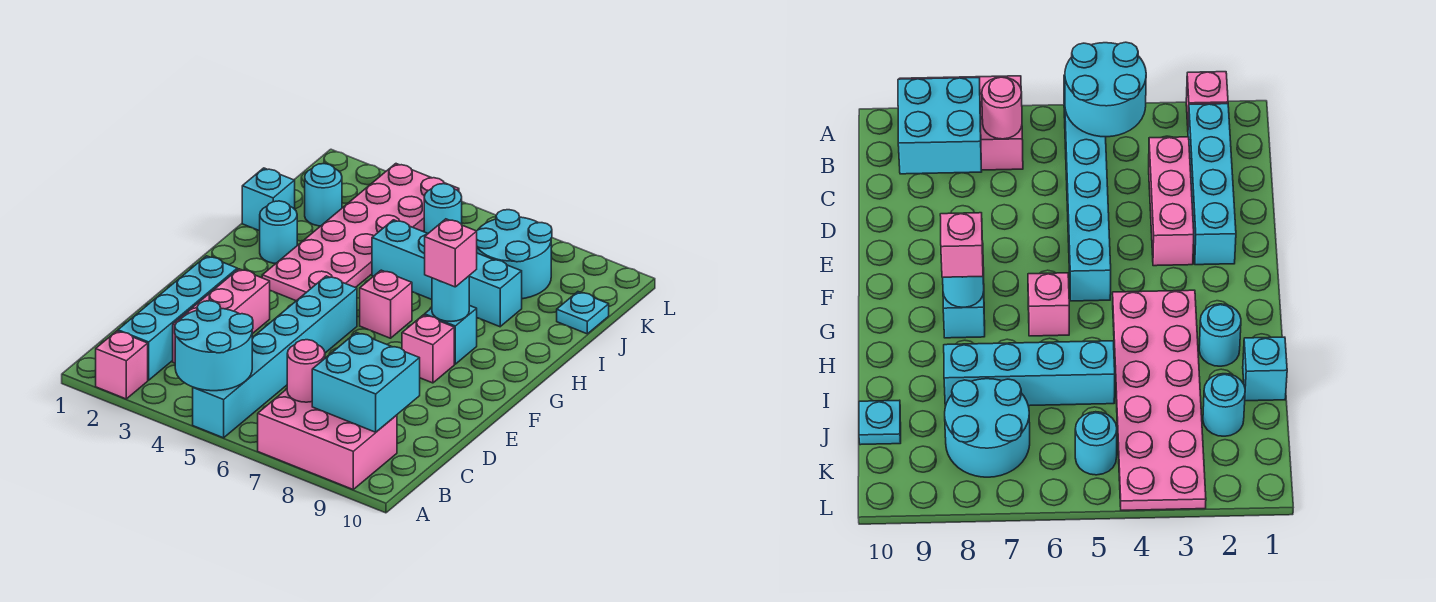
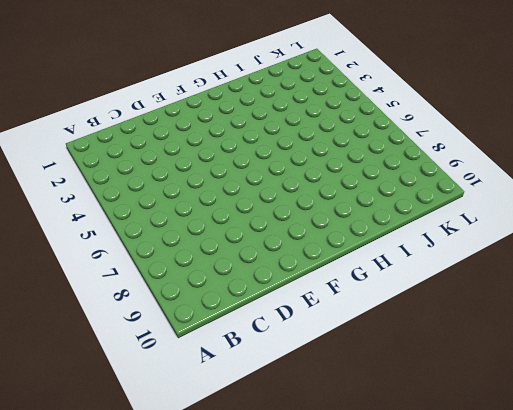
none -> pink 1x1 brick [96,331,148,399]
none -> cyan 1x6 brick [193,276,357,438]
none -> pink 2x3 brick [258,389,397,489]

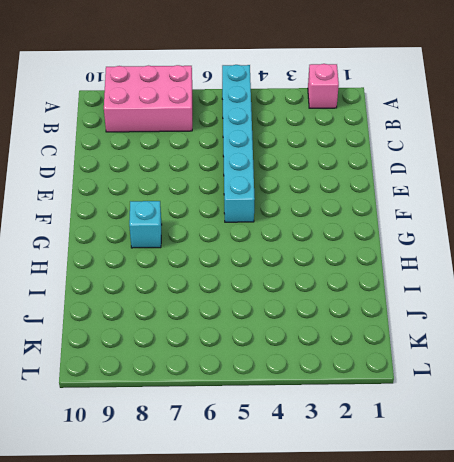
none -> cyan 1x4 brick [118,256,237,380]
none -> pink 1x3 brick [173,269,270,363]
none -> pink 1x1 brick [402,315,454,383]

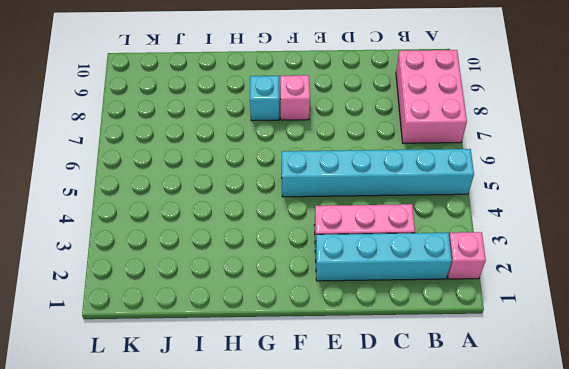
none -> pink 2x6 plate [262,164,459,301]
none -> pink 1x1 brick [360,270,412,338]
none -> cyan 1x1 round brick [260,201,297,263]

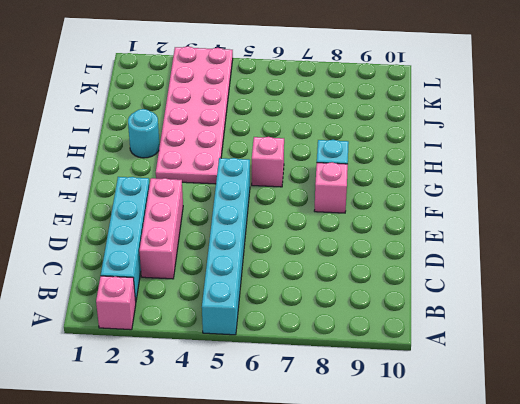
none -> pink 2x3 brick [258,389,397,489]
none -> cyan 1x1 brick [242,168,295,231]
none -> cyan 1x4 brick [372,220,522,327]

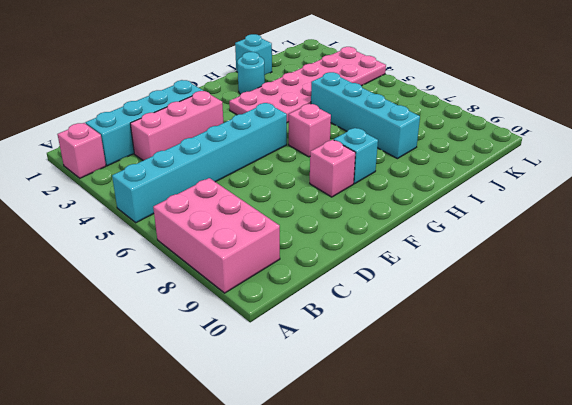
none -> cyan 1x1 round brick [305,164,342,226]
none -> cyan 2x2 round brick [477,210,552,299]
none -> cyan 1x1 plate [557,292,609,334]

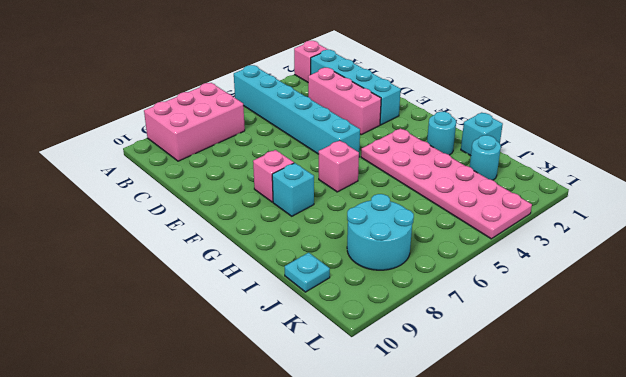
none -> cyan 1x4 brick [372,220,522,327]
none -> cyan 1x1 round brick [424,184,462,233]
none -> cyan 2x2 round brick [175,301,253,391]

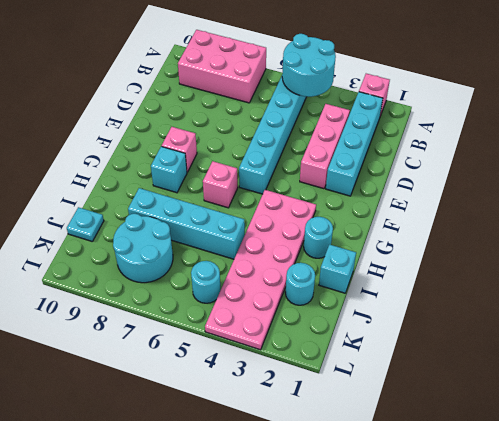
none -> pink 1x1 round brick [287,340,325,402]
none -> cyan 2x2 brick [312,332,420,432]
none -> cyan 1x1 round brick [432,276,469,321]

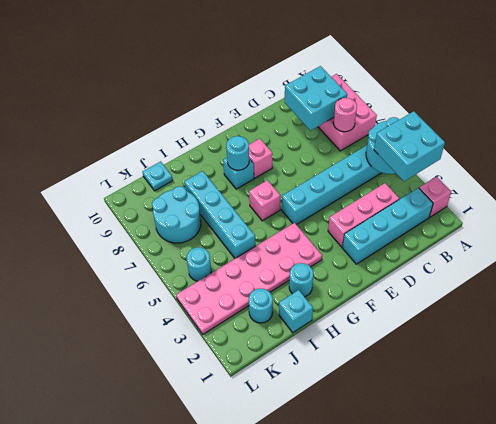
cyan 2x2 brick [374,111,445,181] -> none
none -> pink 1x1 brick [425,219,477,287]

